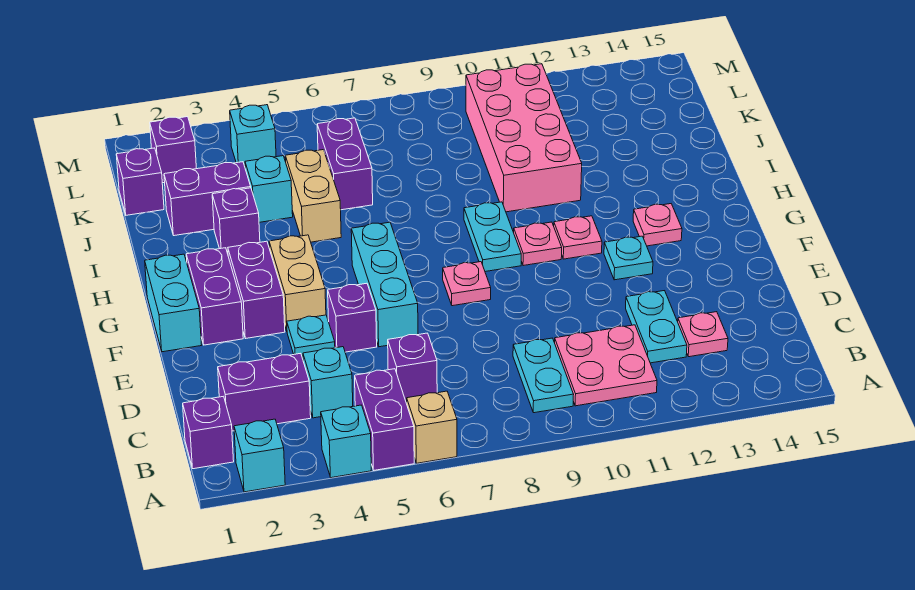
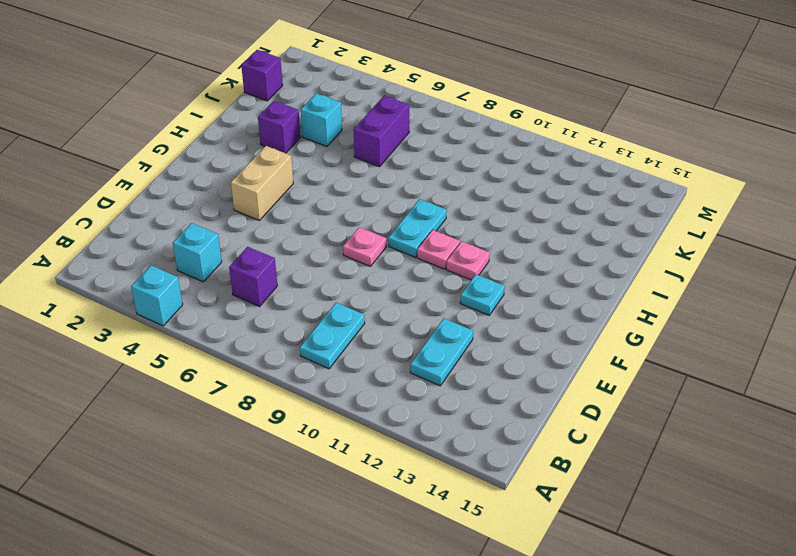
none -> cyan 1x1 brick [234,419,285,492]
none -> purple 1x2 brick [355,369,414,470]
none -> tan 1x1 brick [407,391,457,463]
none -> purple 1x1 brick [183,396,234,469]

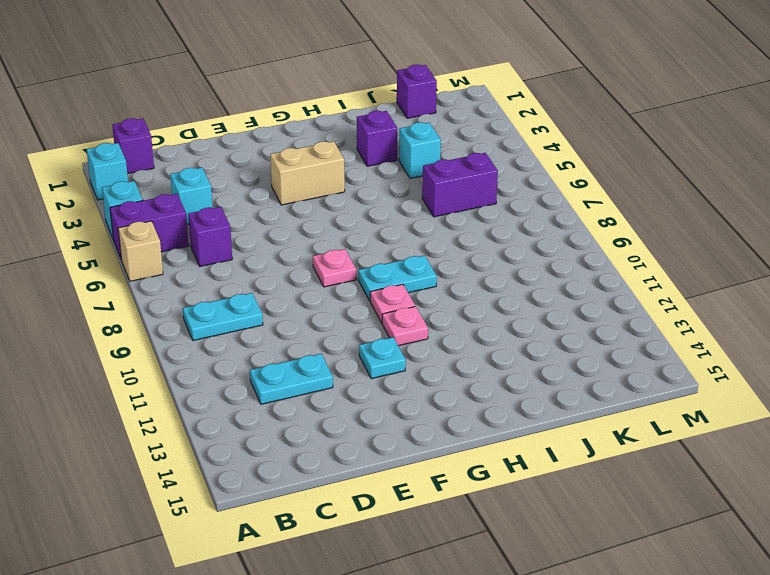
none -> pink 2x2 plate [555,325,657,406]
none -> purple 1x2 brick [218,353,311,431]
none -> pink 1x1 plate [678,312,728,357]
none -> cyan 1x1 plate [287,315,335,359]

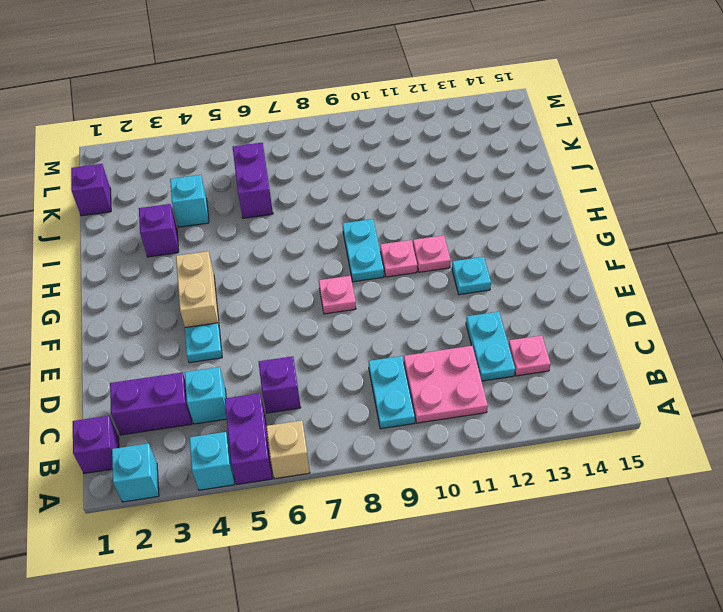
none -> purple 1x1 brick [328,283,377,352]
none -> cyan 1x3 brick [351,222,418,347]
none -> cyan 1x2 brick [145,254,201,352]
none -> purple 1x2 brick [186,248,243,345]

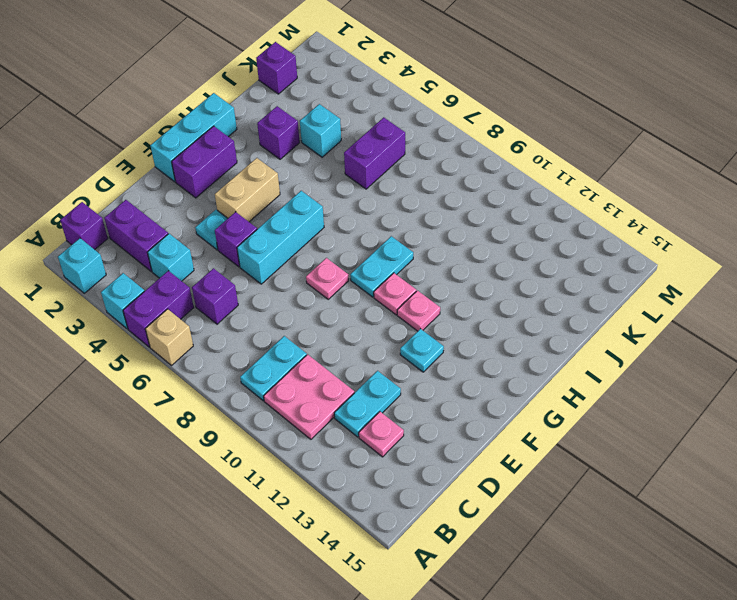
cyan 1x3 brick [150,93,237,182] -> cyan 1x2 brick [145,254,201,352]
none -> purple 1x2 brick [228,241,285,339]
none -> pink 1x1 plate [633,204,682,246]
none -> tan 1x2 brick [285,150,341,242]
none -> pink 2x4 brick [466,64,582,212]

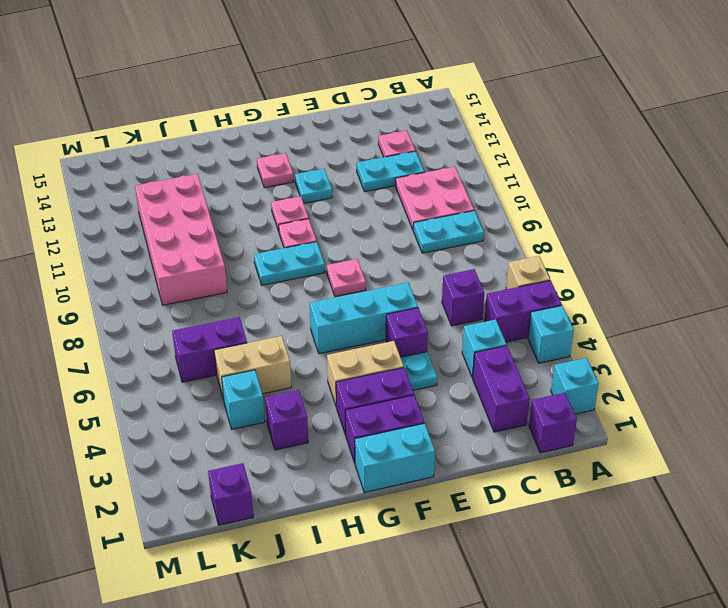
pink 2x4 brick [135,174,227,305] -> pink 2x4 brick turned to [466,64,582,212]
none -> purple 1x2 brick [164,162,251,236]
none -> purple 1x1 brick [150,117,196,183]
none -> cyan 1x1 brick [230,105,276,166]

